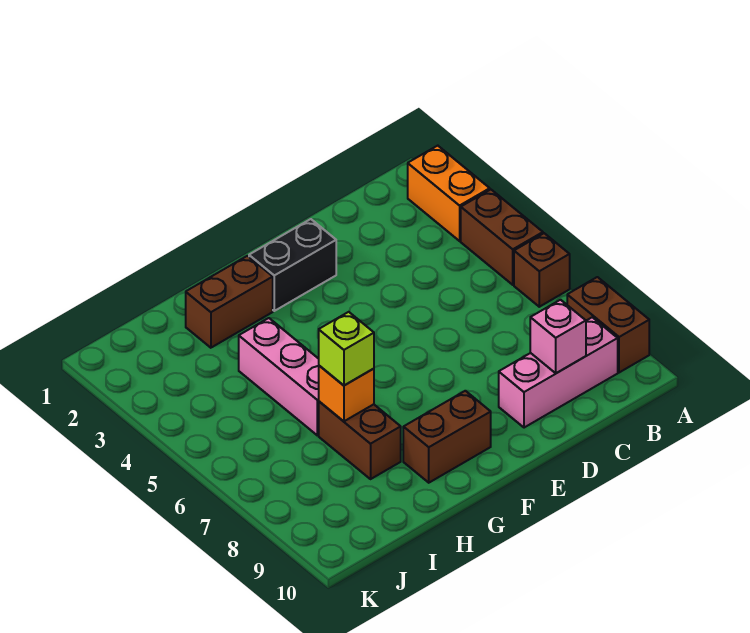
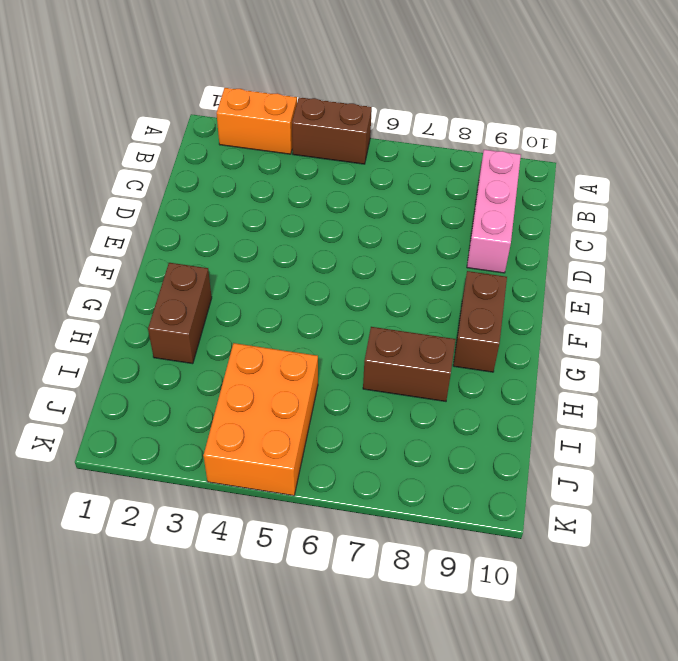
orange 2x3 brick [203,343,318,496] -> none
none -> brown 1x1 brick [514,233,570,307]
none -> brown 1x2 brick [567,277,649,373]
none -> black 1x2 brick [249,219,336,311]

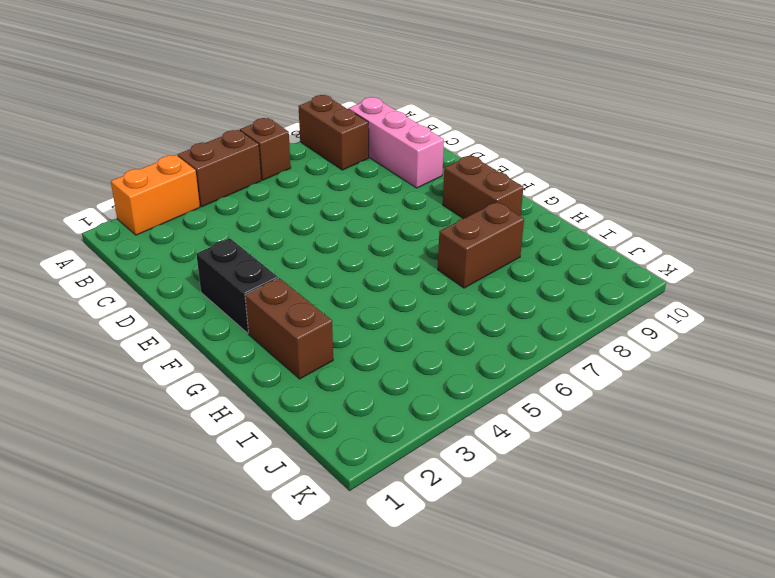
brown 1x2 brick [299,95,369,170] -> brown 1x2 brick turned to [567,277,649,373]
none -> pink 1x3 brick [239,318,319,435]
none -> pink 1x1 brick [530,300,586,373]
none -> orange 1x1 brick [319,366,374,421]

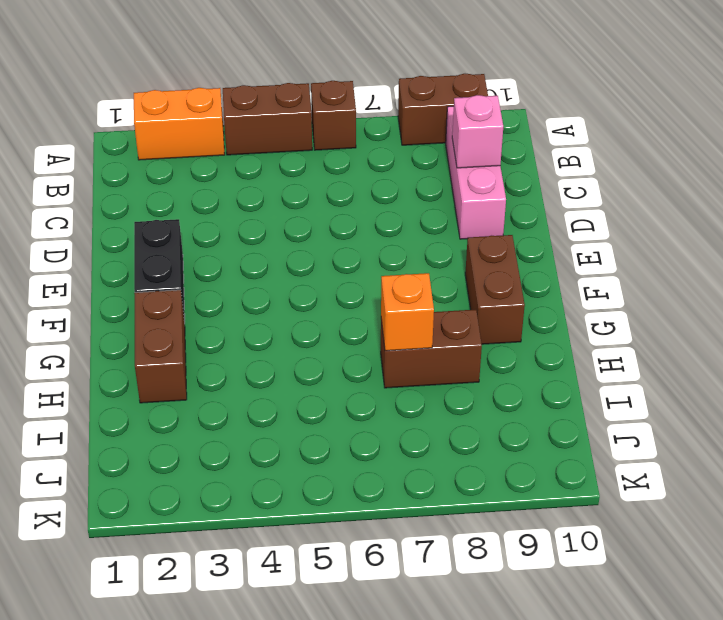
none -> pink 1x3 brick [239,318,319,435]
none -> lime 1x1 brick [319,312,374,385]

